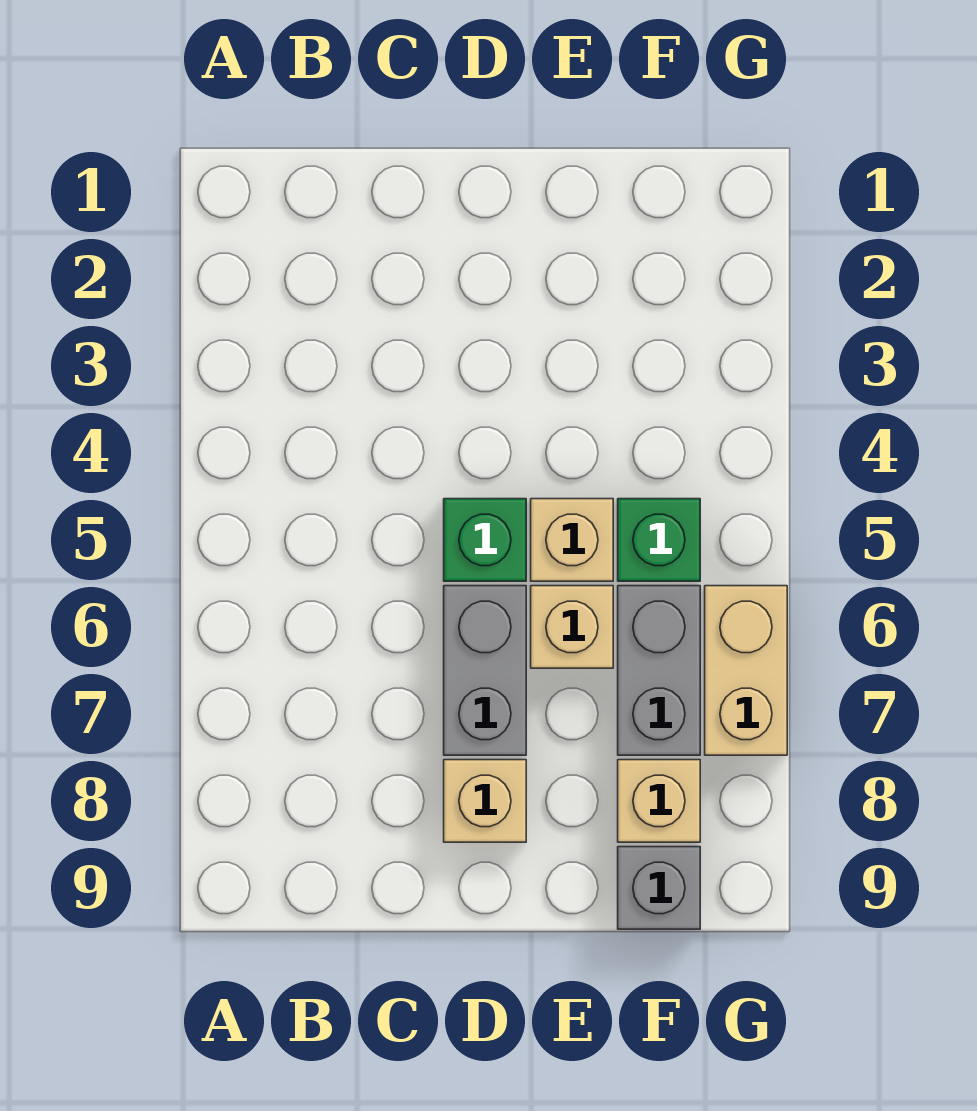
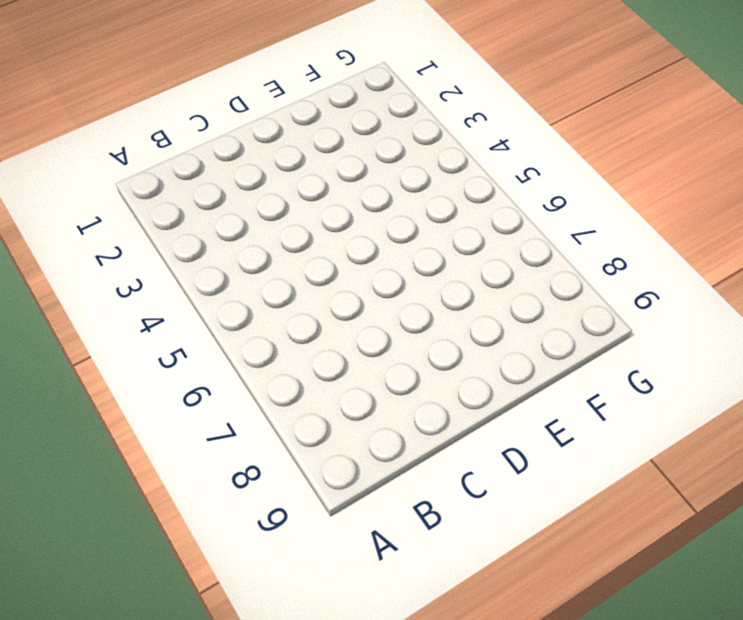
none -> green 1x1 brick [444,499,526,581]
none -> grey 1x2 brick [444,586,526,755]

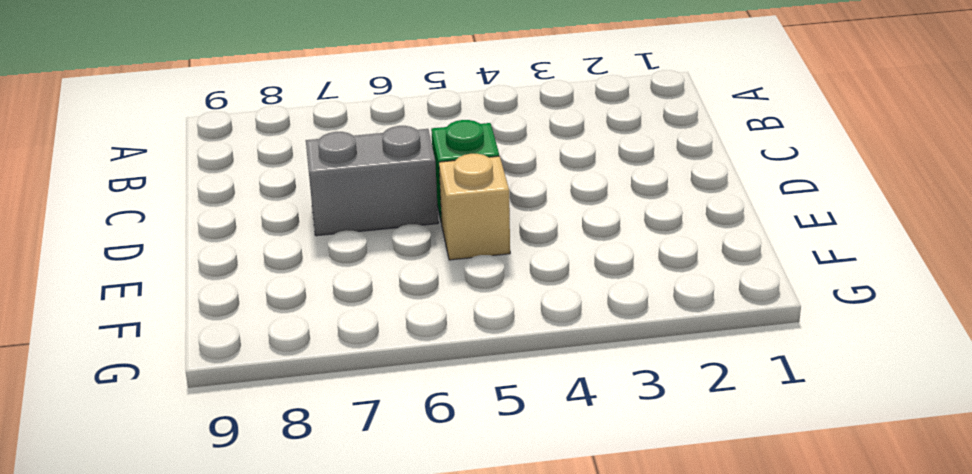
none -> tan 1x1 brick [444,760,526,842]
none -> tan 1x1 brick [531,586,613,668]

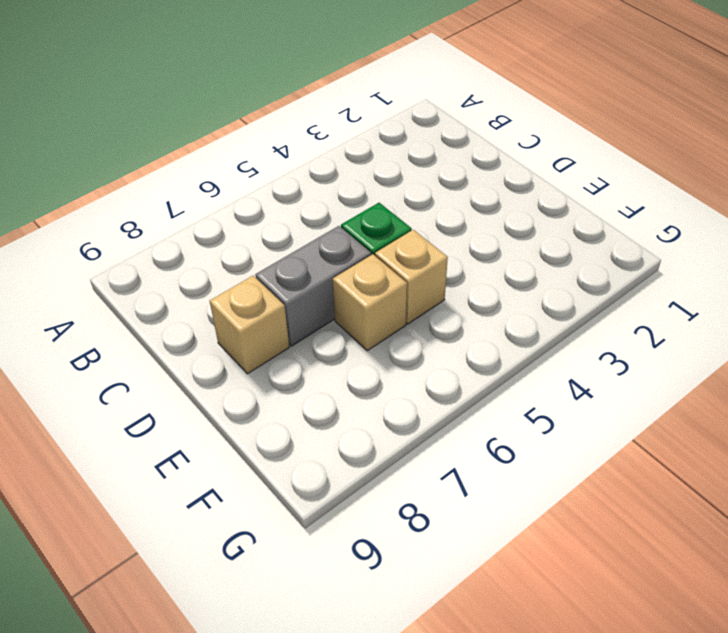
none -> green 1x1 brick [618,499,700,581]
none -> grey 1x2 brick [618,586,700,755]

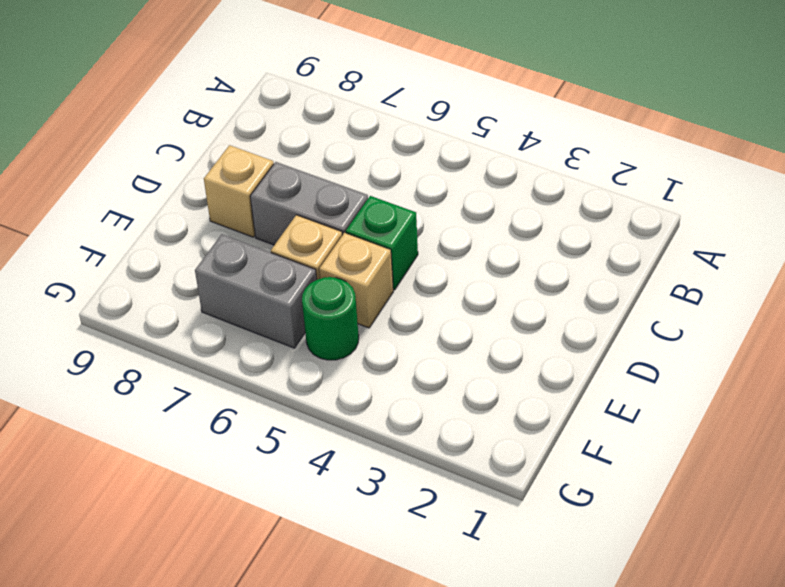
green 1x1 round brick [302,277,359,360] -> green 1x1 brick [618,499,700,581]
none -> tan 1x1 brick [618,760,700,842]
none -> grey 1x1 brick [618,847,700,929]

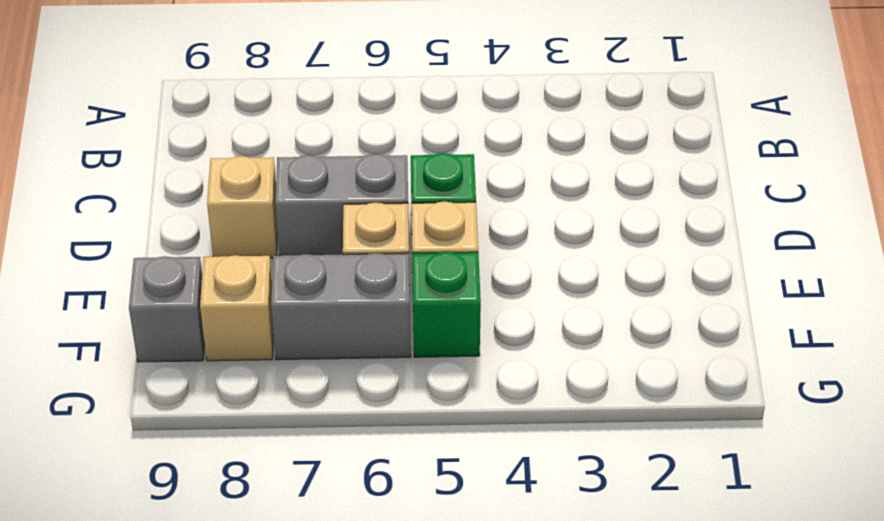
none -> tan 1x2 brick [705,586,787,755]

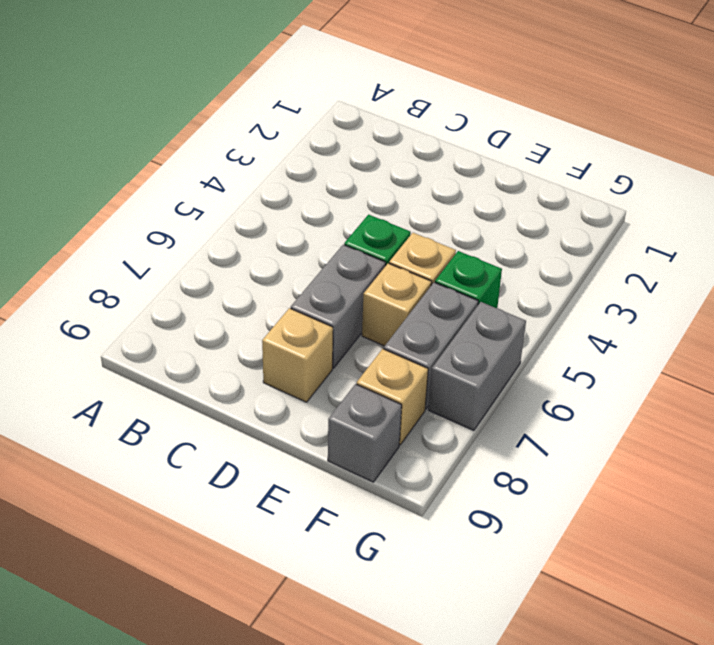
grey 1x2 brick [429,302,526,430] -> tan 1x2 brick [705,586,787,755]

